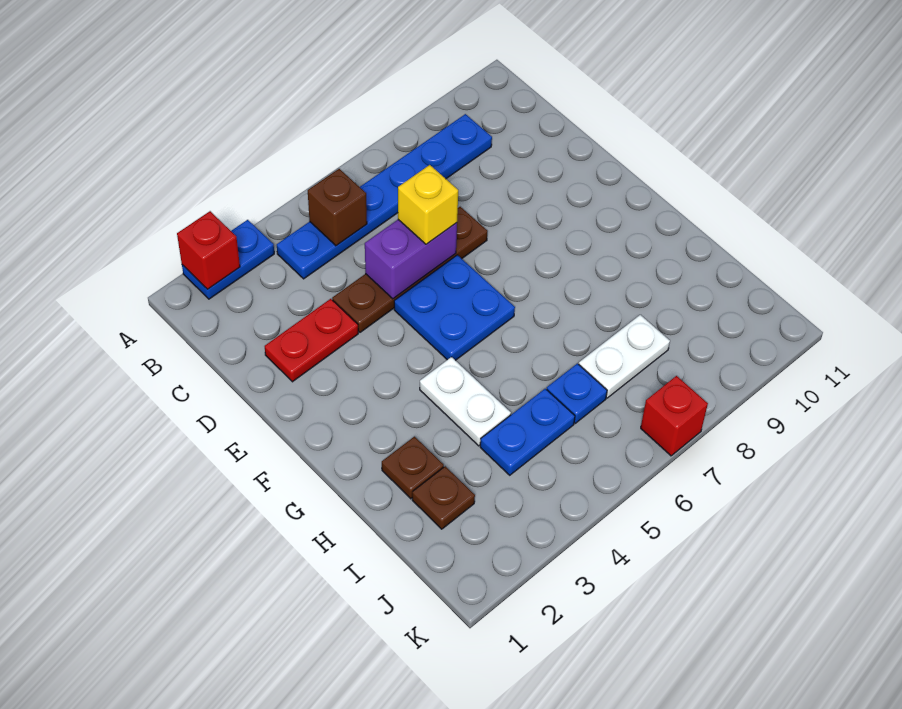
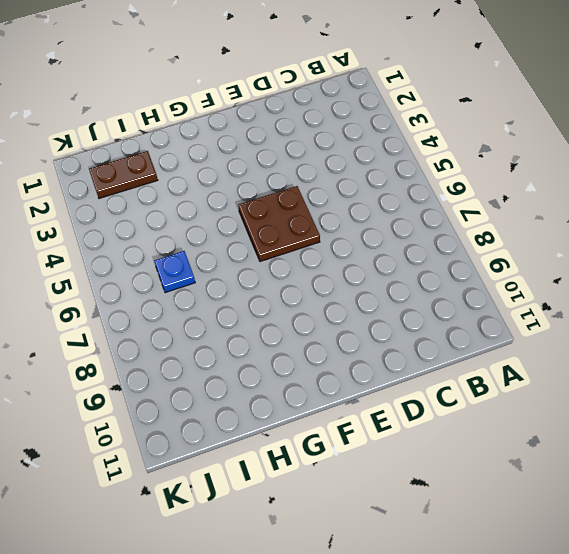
brown 2x2 plate [238,186,320,262] -> blue 2x2 plate [394,255,515,360]
brown 1x2 plate [89,151,158,199] -> brown 1x1 plate [412,466,475,529]
none -> blue 1x2 plate [182,220,274,299]
none -> blue 1x6 plate [277,114,492,279]
none -> red 1x2 plate [265,299,358,382]

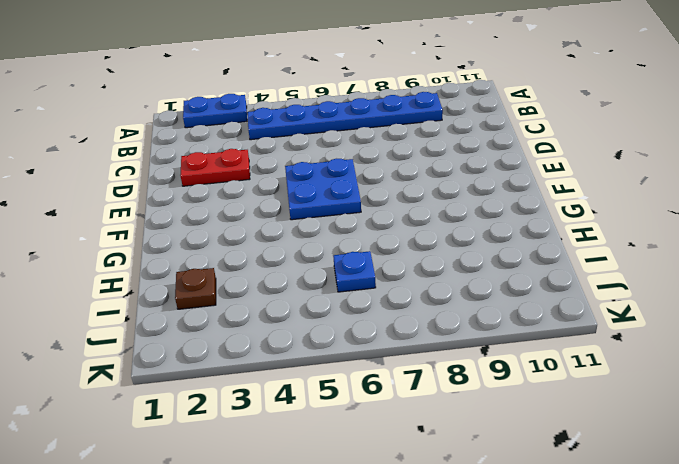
none -> brown 1x4 plate [332,207,487,332]
none -> white 1x2 plate [420,357,511,446]
none -> brown 1x1 plate [382,437,444,499]

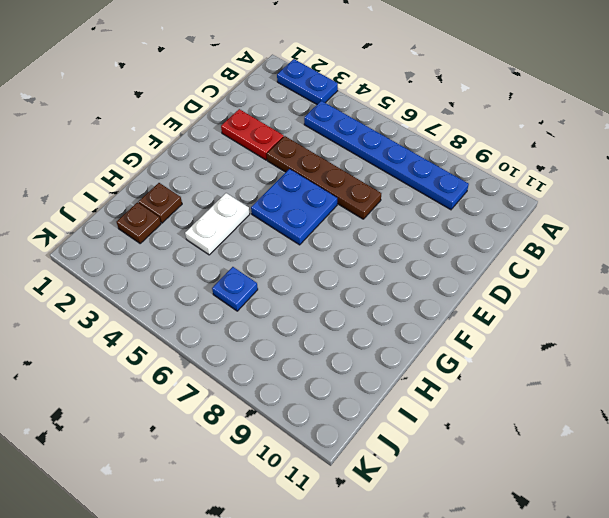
none -> blue 1x2 plate [480,389,575,475]
none -> white 1x2 plate [579,315,670,398]
none -> red 1x1 brick [641,376,708,456]

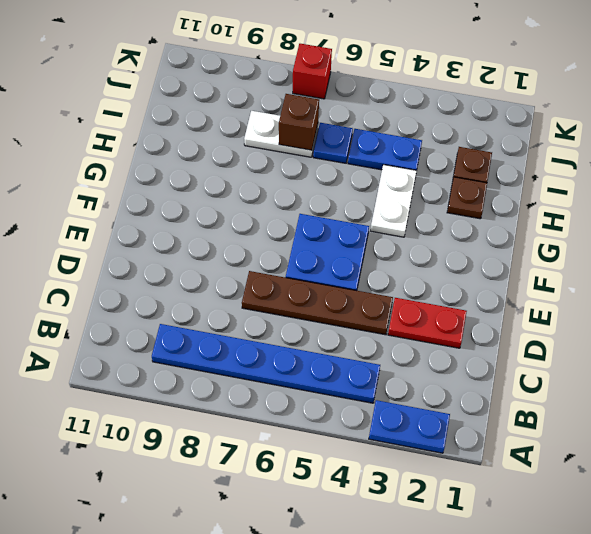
brown 1x1 brick [279,94,319,150] -> brown 1x1 brick moved to [308,169,367,246]
none -> red 1x1 brick [177,211,240,289]
none -> purple 1x2 brick [365,220,457,299]
none -> yellow 1x1 brick [398,165,458,244]

